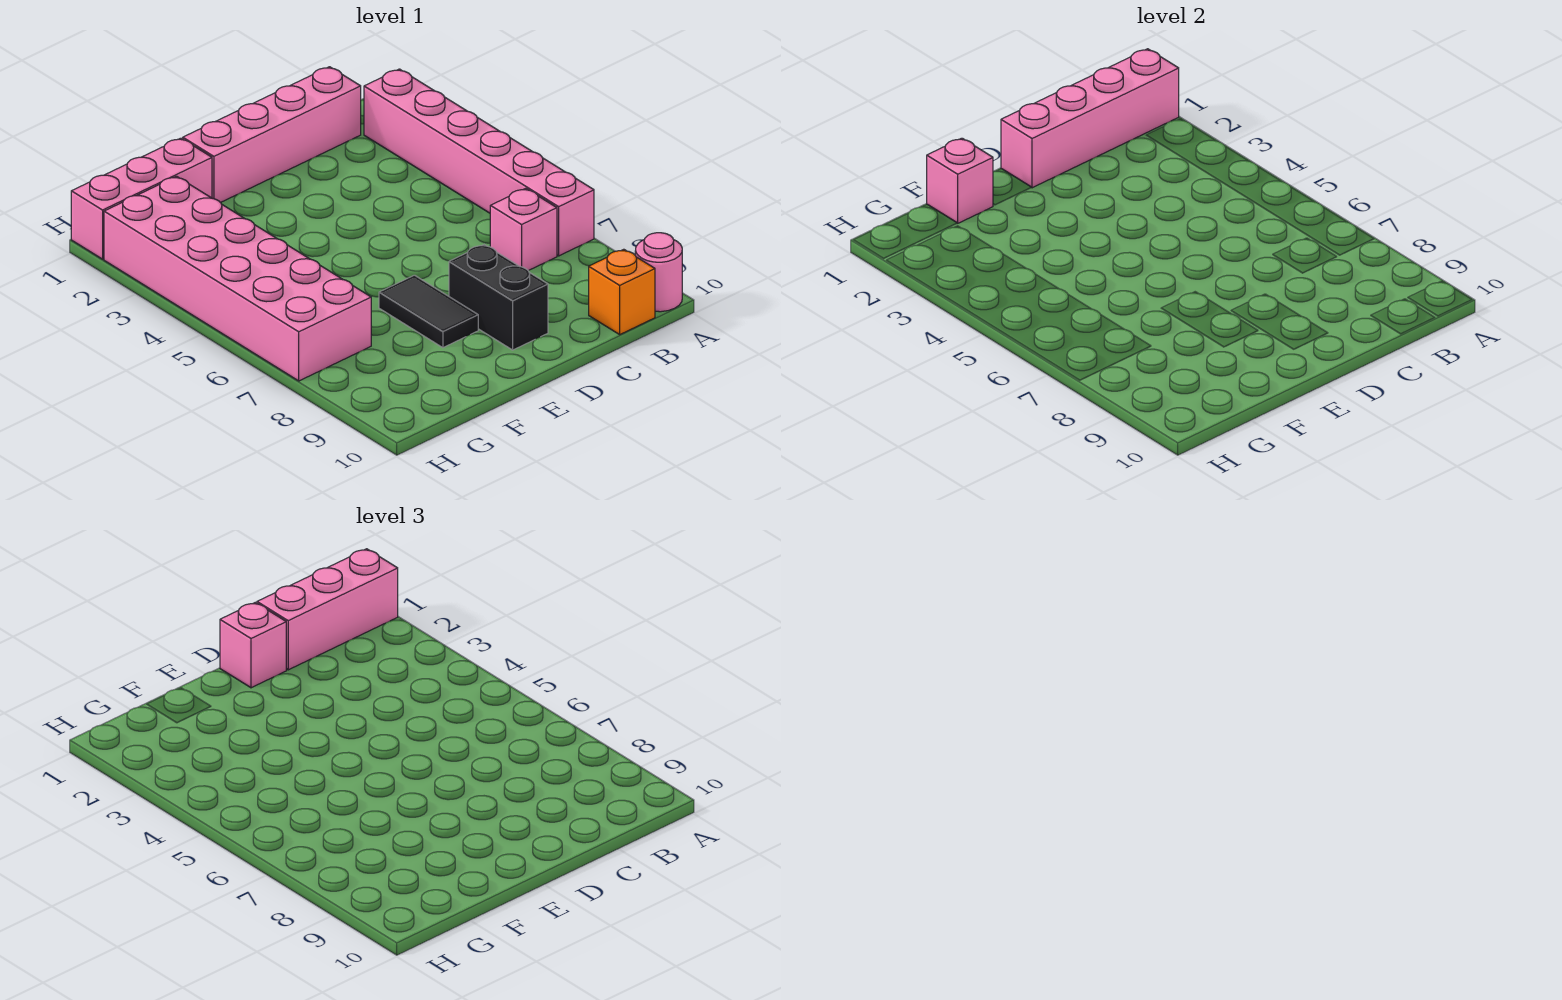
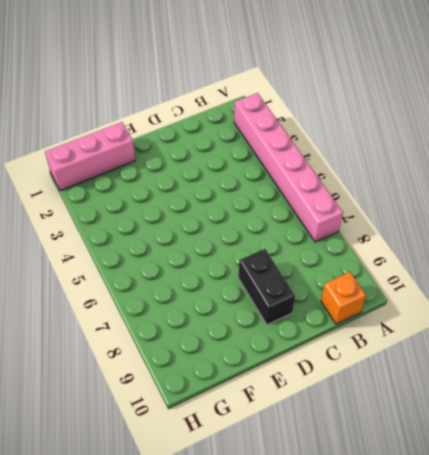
none -> pink 1x1 round brick [635,233,682,312]
none -> pink 1x4 brick [183,67,361,203]
none -> pink 1x1 brick [490,188,557,271]

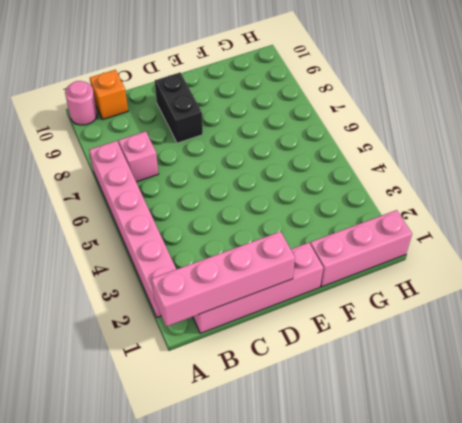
none -> black 1x2 tile [379,275,478,348]
none -> pink 2x6 brick [104,176,371,381]
none -> pink 1x1 brick [927,138,993,223]

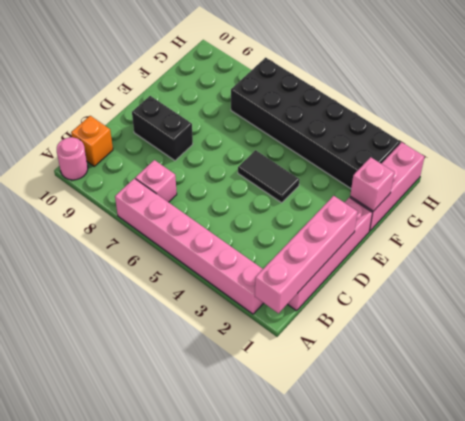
black 1x2 tile [238,150,300,203] -> black 1x2 tile moved to [379,275,478,348]
black 2x6 brick [231,58,400,188] -> pink 2x6 brick [104,176,371,381]
none -> pink 1x3 brick [257,549,398,670]
none -> pink 1x1 brick [220,602,286,688]

